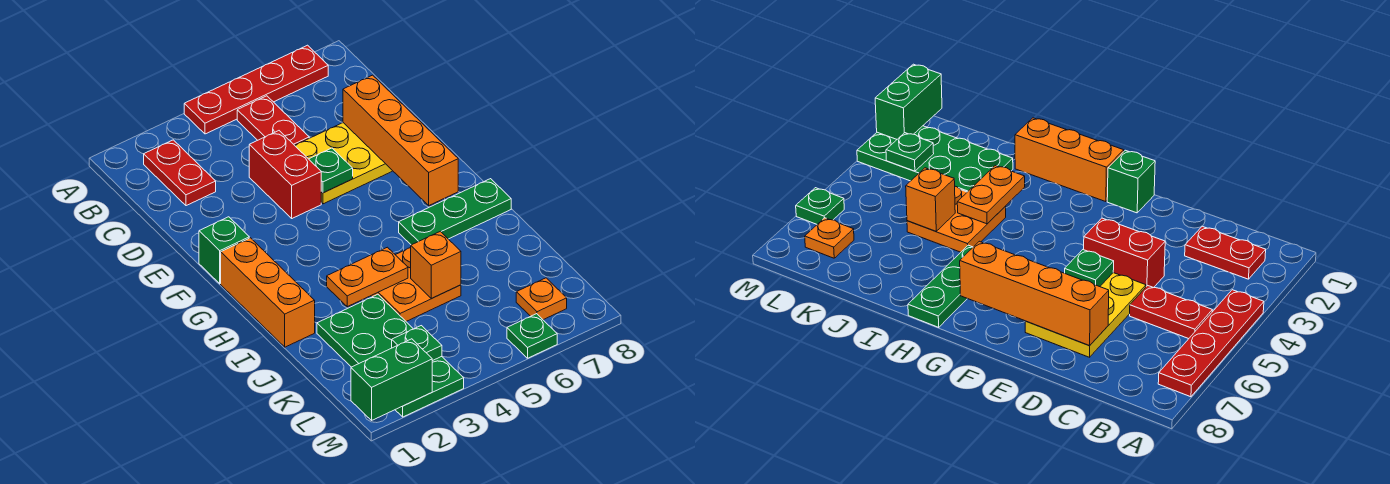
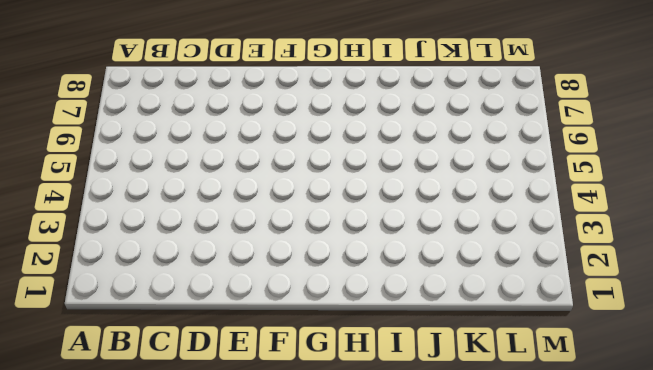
none -> red 1x4 plate [184,45,328,134]
none -> red 1x2 plate [144,140,216,206]
none -> red 1x2 plate [237,96,309,145]

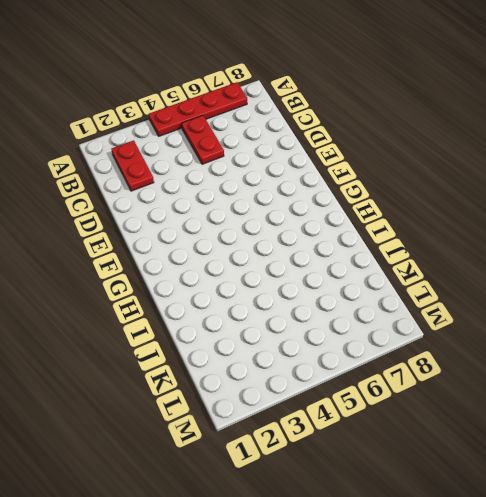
none -> red 1x2 brick [249,131,321,218]
none -> yellow 2x3 plate [295,123,392,204]
none -> green 1x1 brick [199,217,249,284]

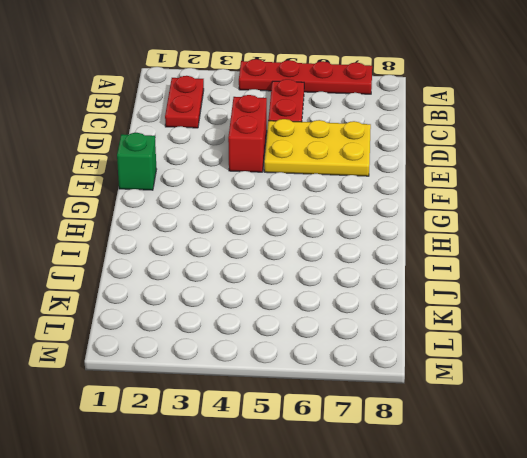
none -> orange 1x3 brick [221,238,315,347]
none -> green 1x3 plate [399,179,511,245]
none -> orange 2x2 plate [371,248,461,321]

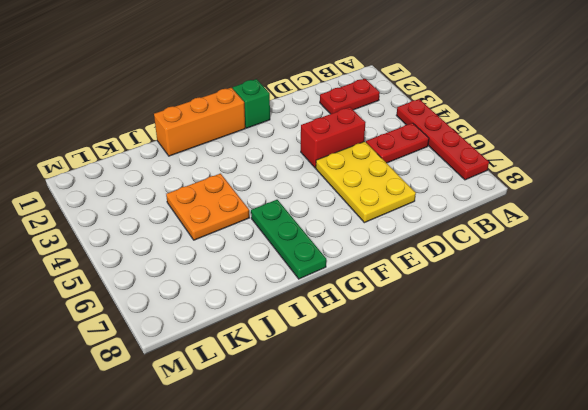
none -> green 2x4 plate [317,294,464,417]
none -> orange 1x1 plate [516,278,567,320]
none -> green 1x1 plate [507,314,557,358]

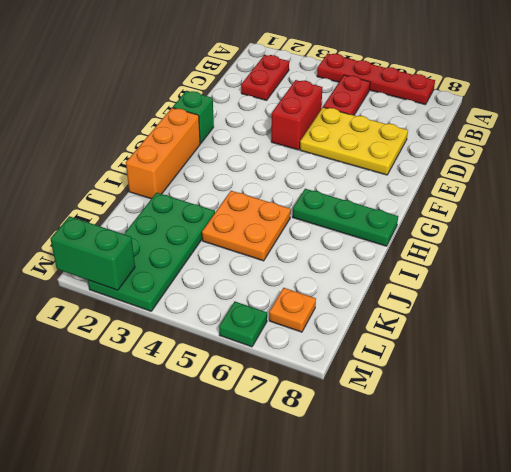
none -> orange 1x4 brick [343,75,458,205]
none -> green 1x1 plate [309,148,353,193]
none -> orange 1x2 plate [327,247,408,307]

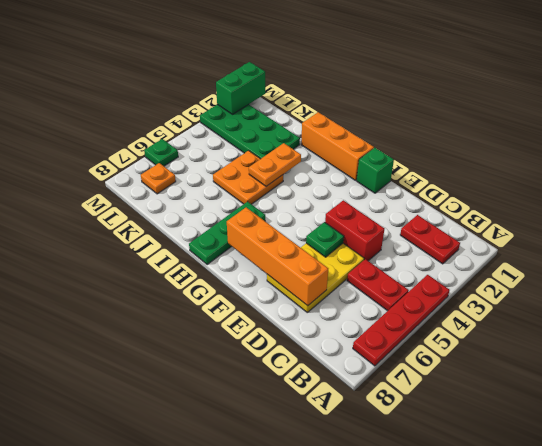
none -> orange 1x1 brick [411,231,461,298]
none -> green 1x1 plate [392,326,442,361]

